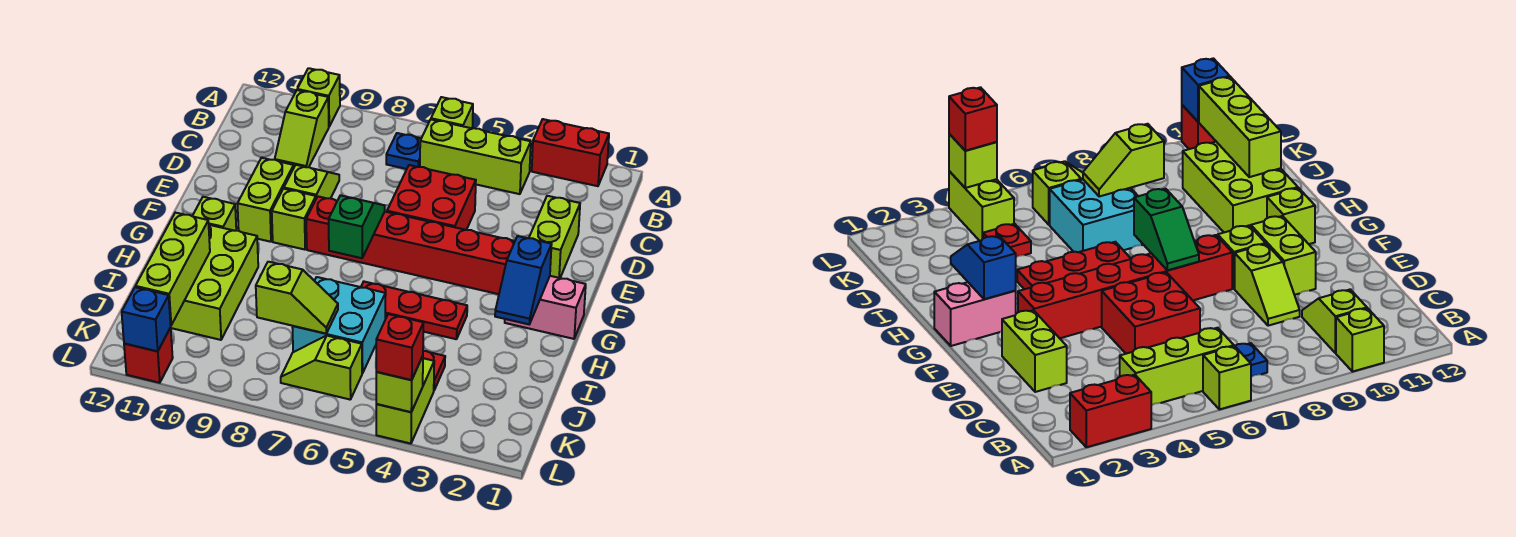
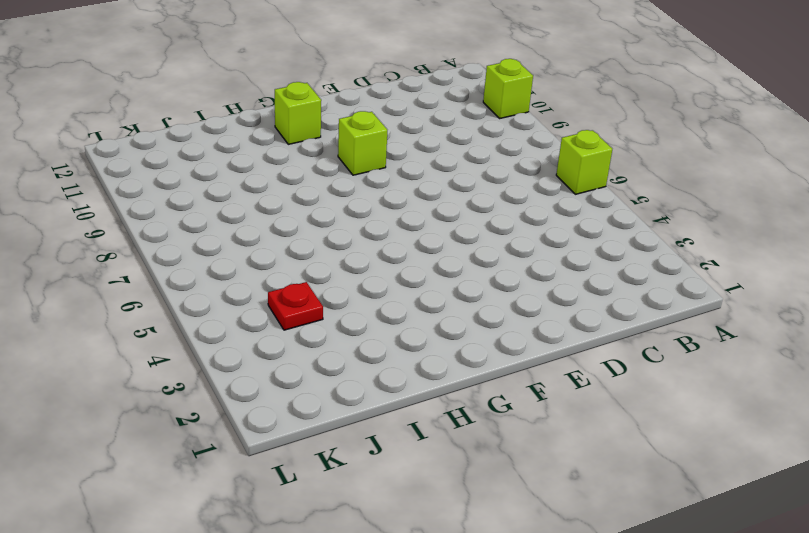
none -> red 1x2 brick [532,119,609,186]
none -> lime 1x3 brick [420,120,531,194]
none -> blue 1x1 plate [386,133,421,169]

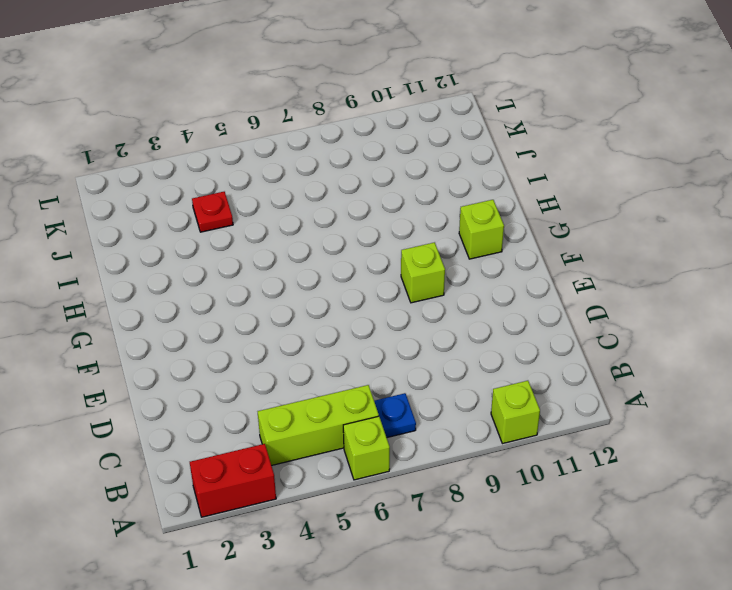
none -> lime 1x2 slope [275,90,329,167]
none -> lime 1x2 brick [529,196,580,278]
none -> red 2x2 brick [387,165,476,230]

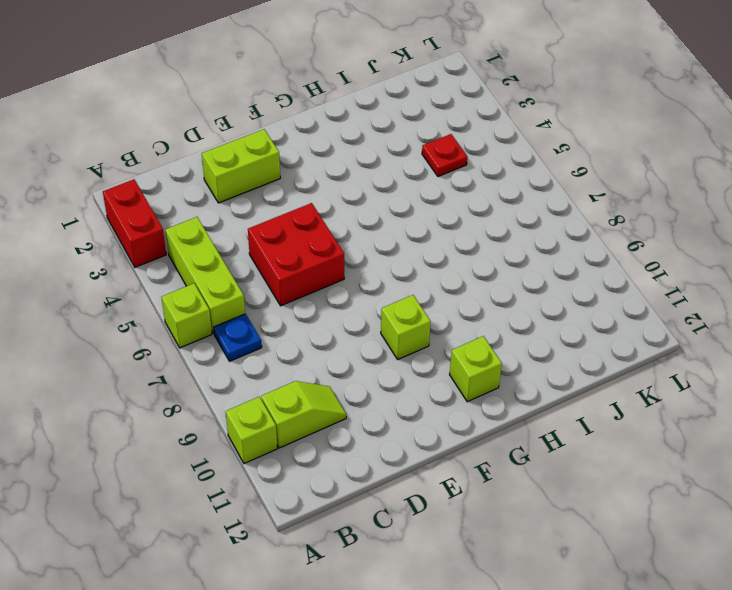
none -> lime 1x2 slope [284,165,339,198]
none -> lime 1x2 brick [237,158,294,242]
none -> red 1x6 brick [306,197,515,294]

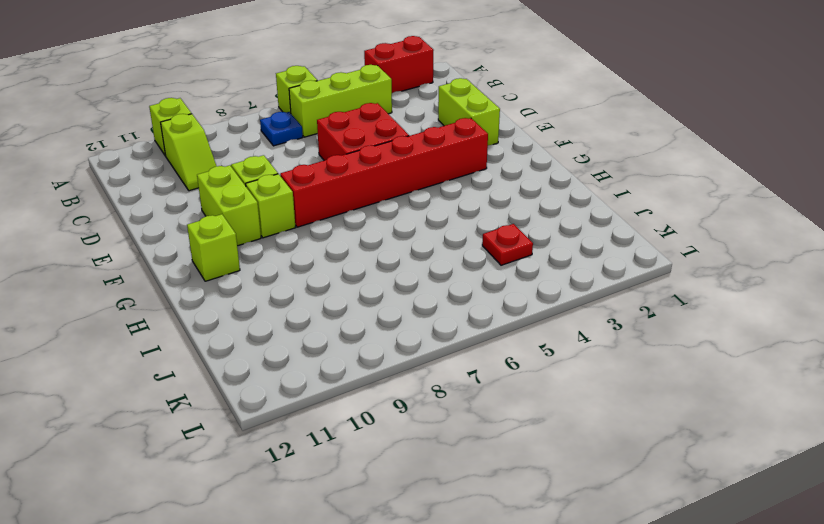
none -> pink 1x2 brick [505,276,586,339]
none -> red 1x3 plate [361,282,467,339]
none -> lime 2x3 brick [170,225,258,340]

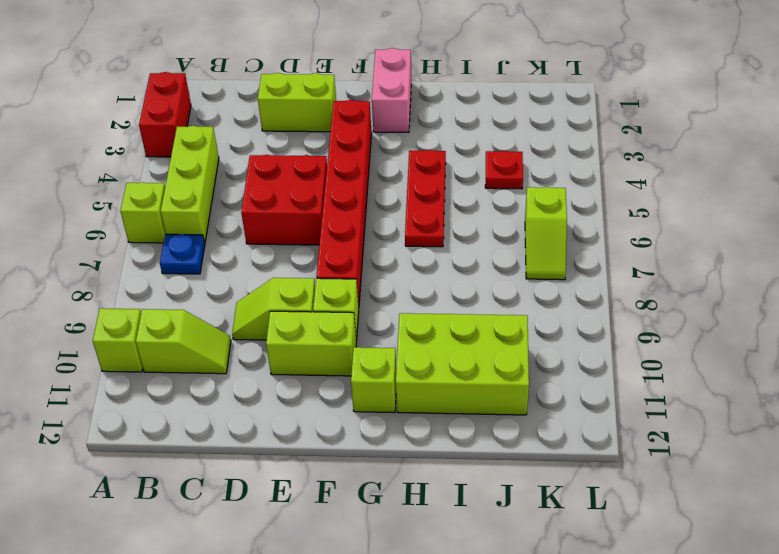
none -> cyan 2x2 brick [292,277,385,373]
none -> lime 1x2 brick [376,358,434,444]
none -> red 1x1 brick [124,328,173,383]

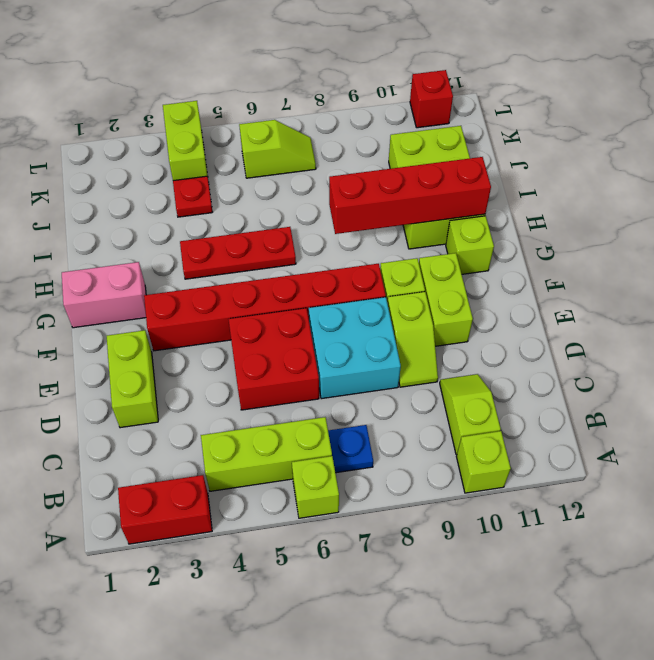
cyan 2x2 brick [309,297,401,399] -> cyan 2x2 brick moved to [292,277,385,373]
red 1x4 brick [329,157,491,234] -> none
none -> green 1x2 slope [329,195,385,258]
none -> blue 1x2 slope [495,236,552,324]
none -> lime 1x3 brick [135,213,210,325]

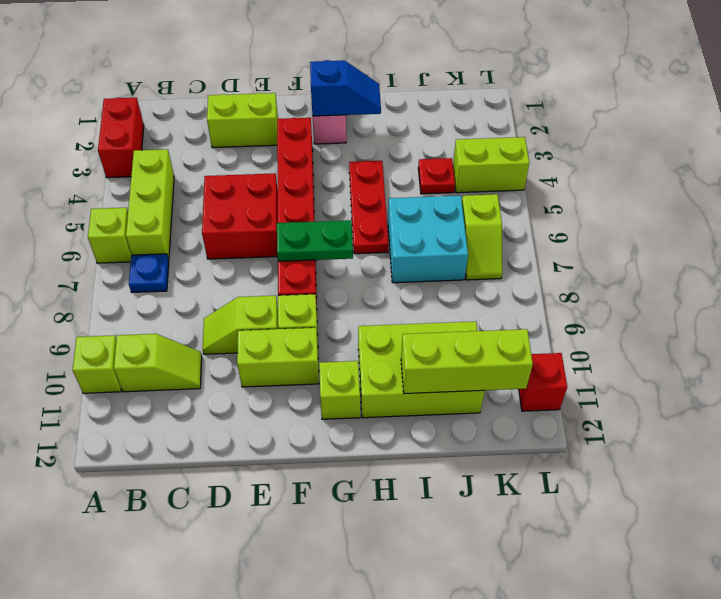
green 1x2 plate [277,220,353,261] -> green 1x2 slope [329,195,385,258]
none -> lime 1x2 slope [256,262,338,334]
none -> lime 1x1 brick [376,356,423,412]
none -> blue 1x1 brick [122,287,171,351]

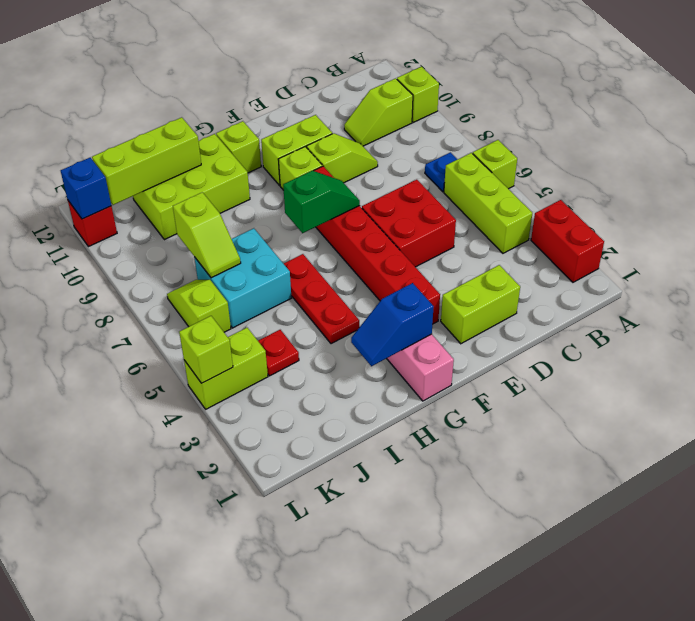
none -> red 1x1 brick [376,314,424,380]

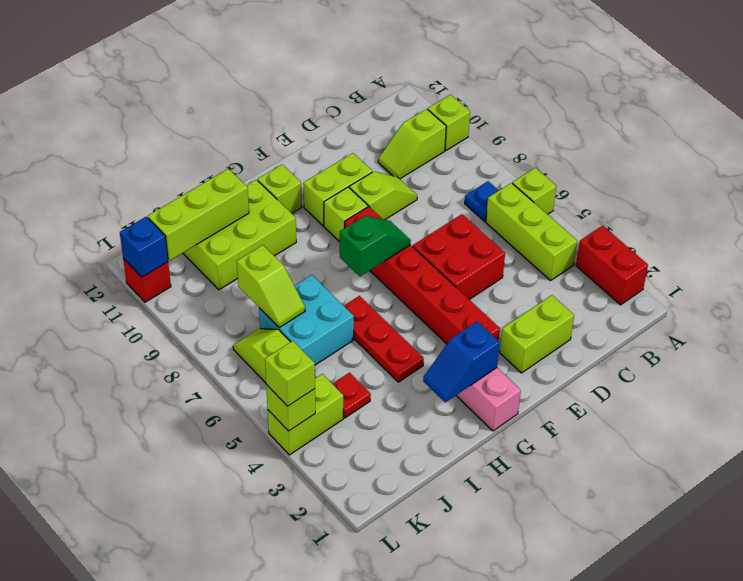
lime 1x1 brick [265,341,315,406] -> red 1x1 brick [376,314,424,380]

